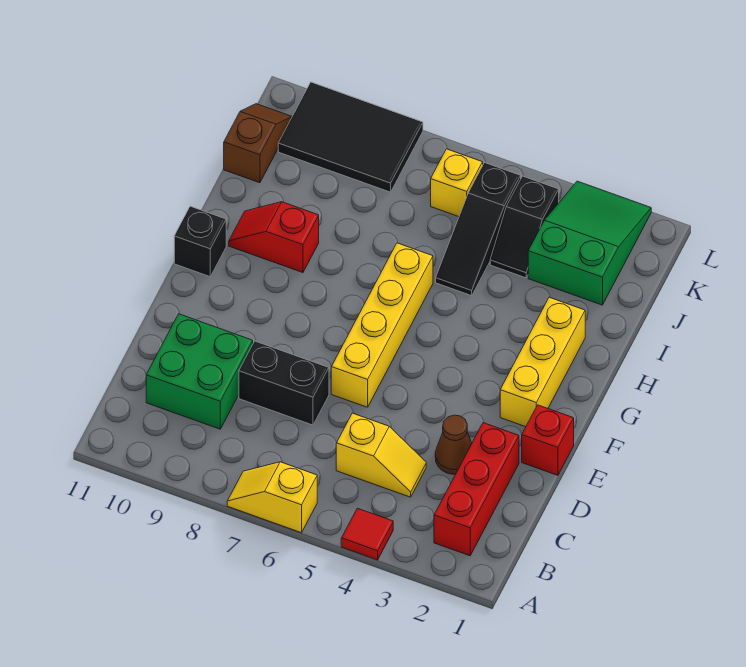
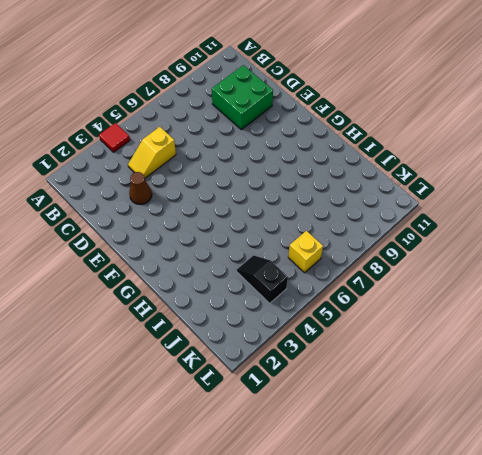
none -> yellow 1x2 slope [227,462,317,533]
none -> red 1x3 brick [434,423,519,556]
none -> black 1x2 brick [239,341,329,425]

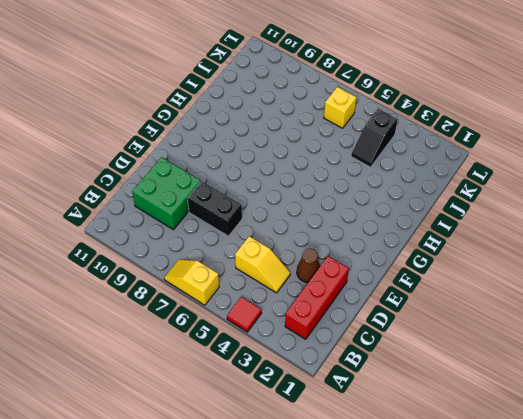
none -> red 1x1 brick [522,405,574,475]
none -> yellow 1x4 brick [331,243,433,407]
none -> yellow 1x3 brick [500,297,585,427]

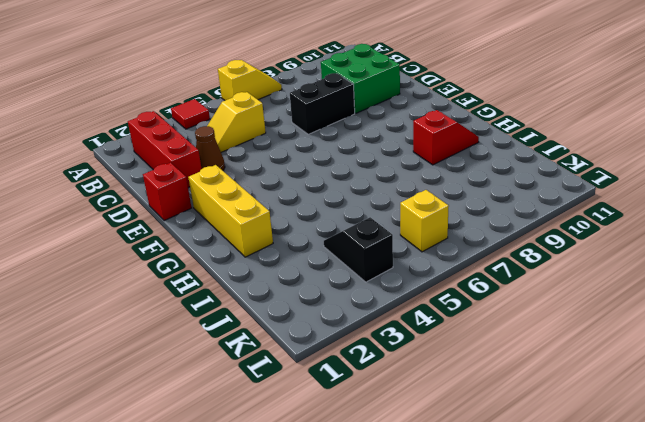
none -> yellow 1x4 brick [331,243,433,407]
none -> black 1x1 brick [174,206,226,277]
none -> black 1x3 slope [436,163,521,296]

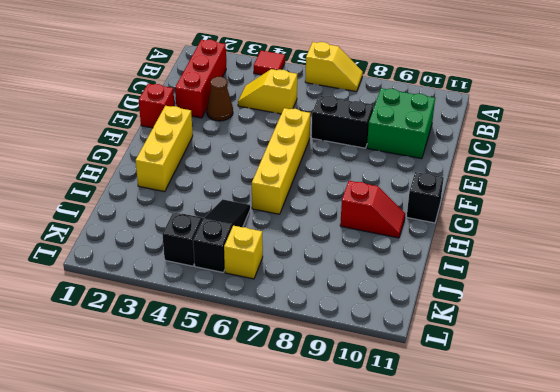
none -> green 2x3 slope [528,181,651,305]
none -> brown 1x2 slope [224,104,292,183]
none -> black 2x3 tile [278,82,423,192]

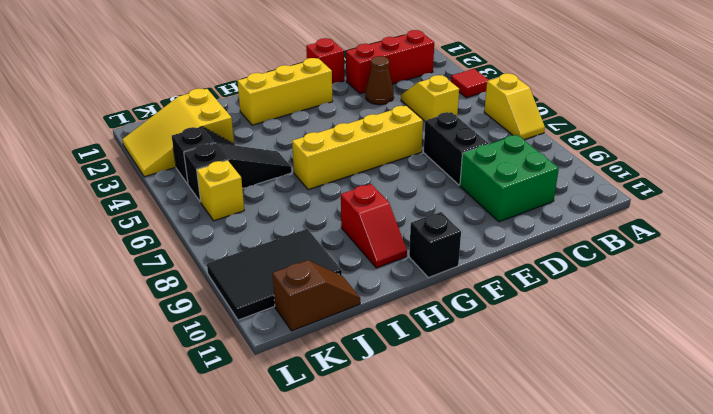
yellow 2x3 slope [122,89,234,177] -> green 2x3 slope [528,181,651,305]
black 2x3 tile [207,229,342,320] -> black 2x3 tile turned to [278,82,423,192]
brown 1x2 slope [272,260,360,331] -> brown 1x2 slope turned to [224,104,292,183]

